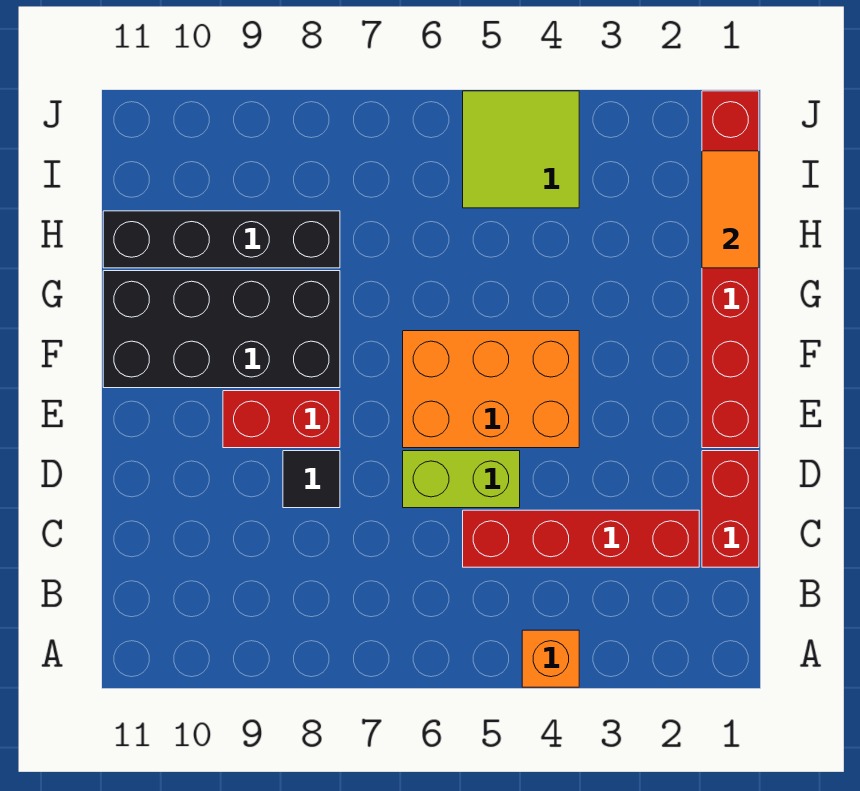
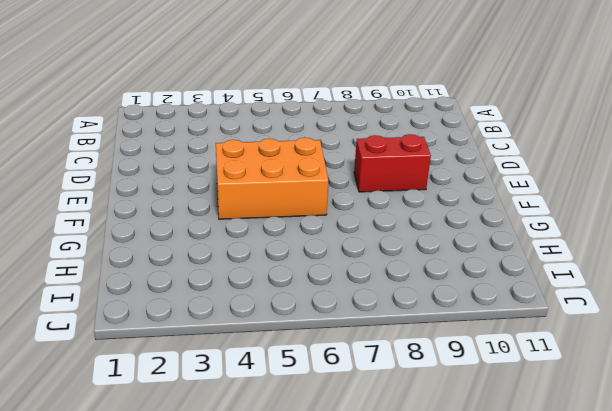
none -> orange 1x1 brick [522,630,579,687]
none -> red 1x2 brick [702,451,759,567]
none -> red 1x4 brick [463,510,699,567]

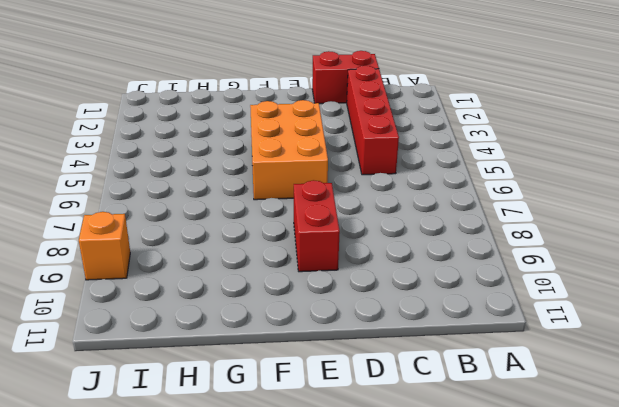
orange 1x1 brick [79,212,130,280] -> orange 1x1 brick moved to [522,630,579,687]
none -> lime 1x2 brick [403,451,520,508]
none -> black 1x1 tile [283,451,340,508]
none -> red 1x6 brick [702,91,759,448]

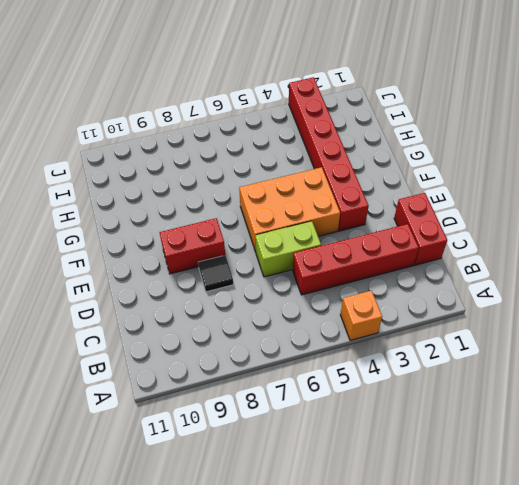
red 1x6 brick [289,77,369,231] -> red 1x6 brick moved to [702,91,759,448]
none -> black 2x4 brick [103,271,340,388]
none -> black 1x4 brick [103,211,340,268]
none -> lime 2x2 tile [463,91,579,208]

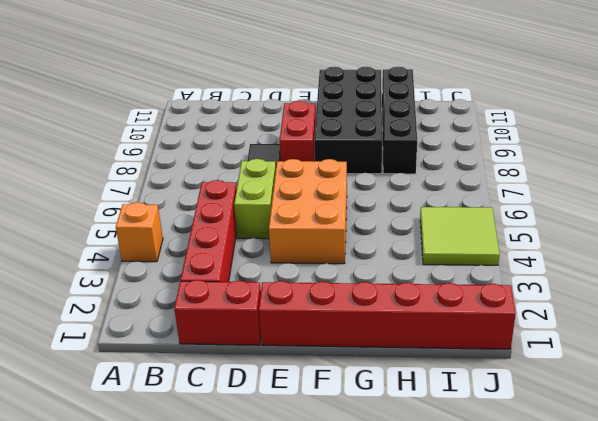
none -> orange 1x2 tile [702,151,759,268]

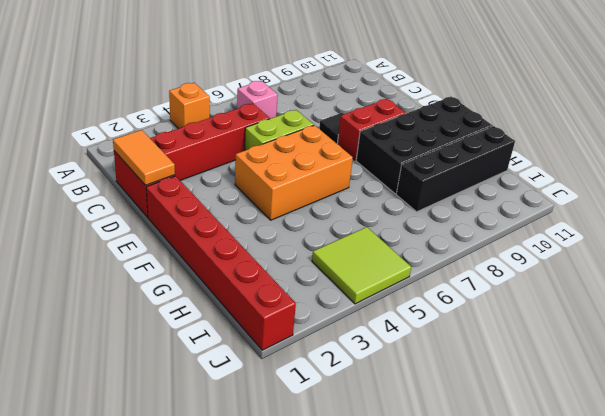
pink 1x1 brick [237,81,278,119] -> none
orange 1x2 tile [113,130,175,185] -> orange 1x2 tile moved to [702,151,759,268]

